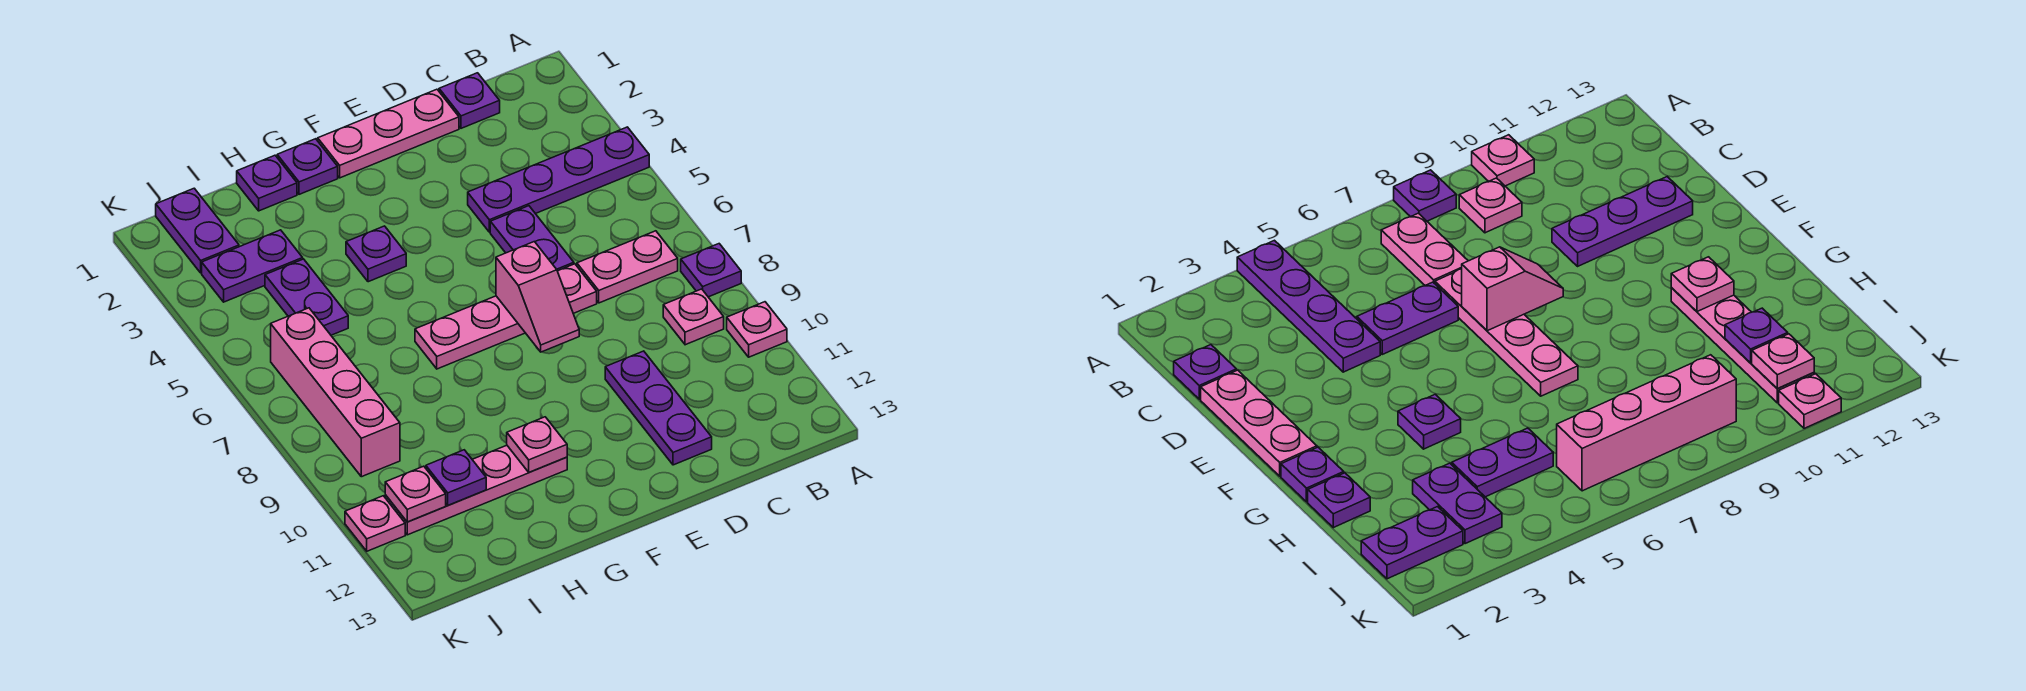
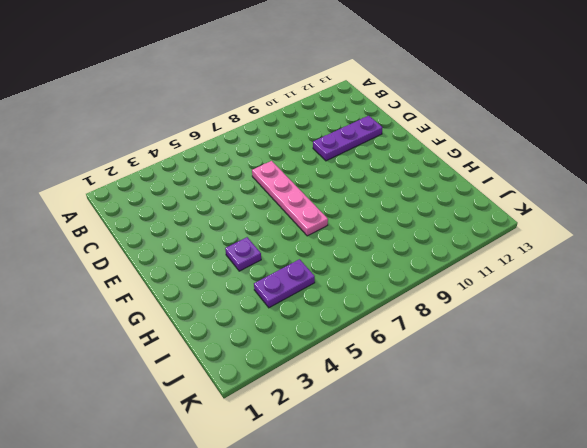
none -> purple 1x4 plate [468,127,649,232]
none -> purple 1x1 plate [681,244,741,297]
none -> pink 1x1 plate [727,302,787,357]

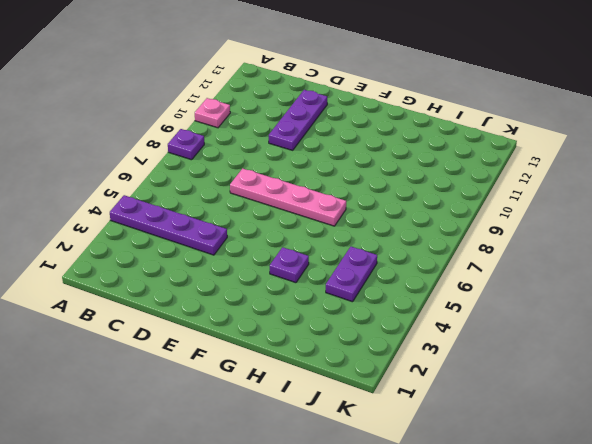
none -> pink 1x2 plate [577,231,678,303]
none -> pink 1x1 plate [663,289,724,345]
none -> purple 1x1 plate [439,73,500,128]

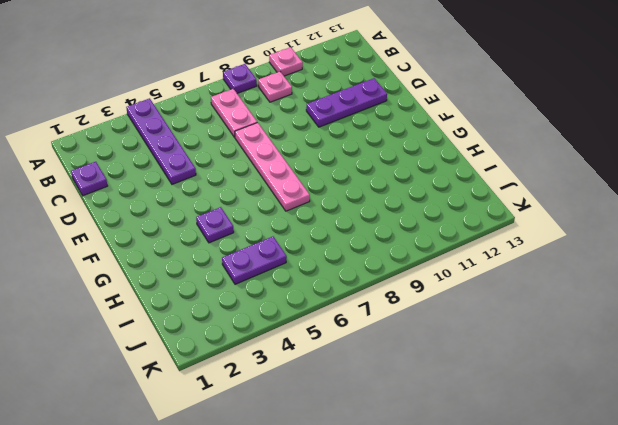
none -> pink 1x3 plate [318,89,459,178]
none -> purple 1x2 plate [490,206,574,271]
none -> purple 1x1 plate [277,139,338,194]

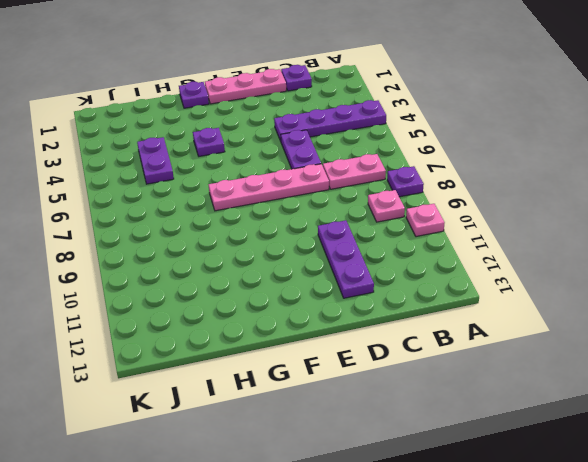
none -> pink 1x4 plate [385,445,567,535]
none -> purple 1x1 plate [237,155,297,211]
none -> purple 1x2 plate [202,230,303,302]

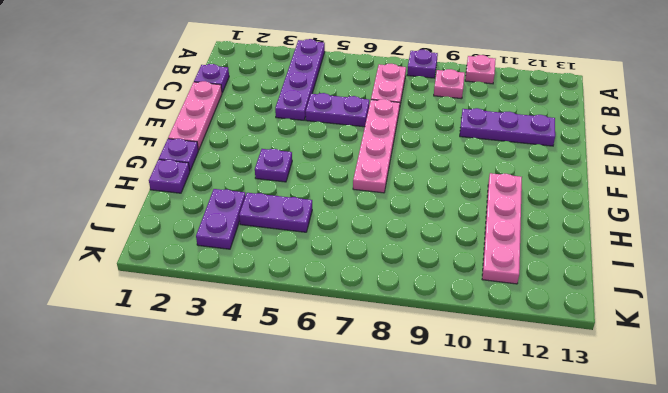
none -> purple 1x2 plate [156,188,239,273]
none -> pink 1x4 brick [271,308,400,477]
none -> pink 1x1 plate [345,496,405,551]

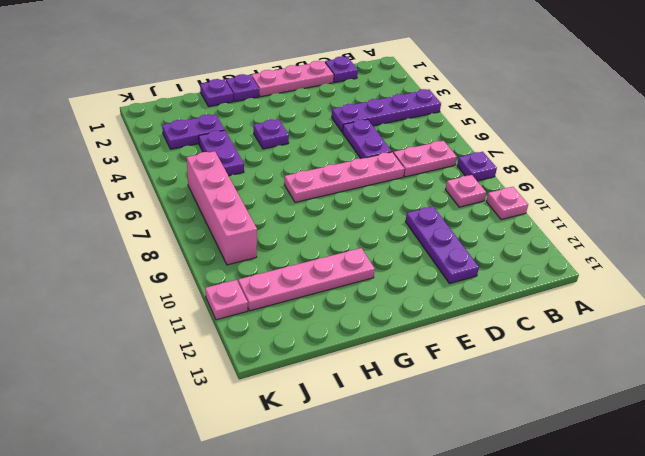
none -> purple 1x2 plate [156,188,239,273]
none -> pink 1x2 slope [496,242,579,352]
none -> pink 1x1 plate [507,417,567,472]

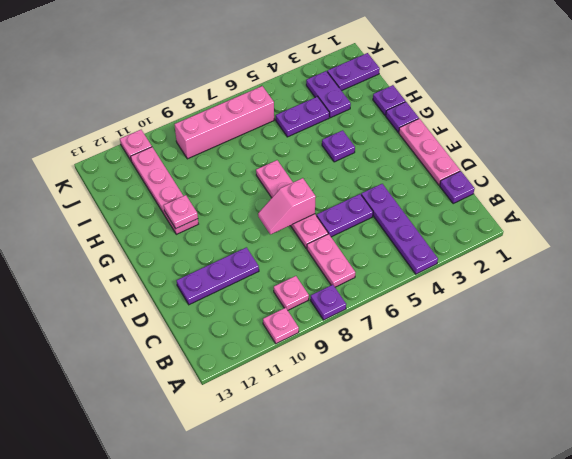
none -> purple 1x1 plate [426,450,486,505]
none -> pink 1x1 plate [385,466,446,522]

